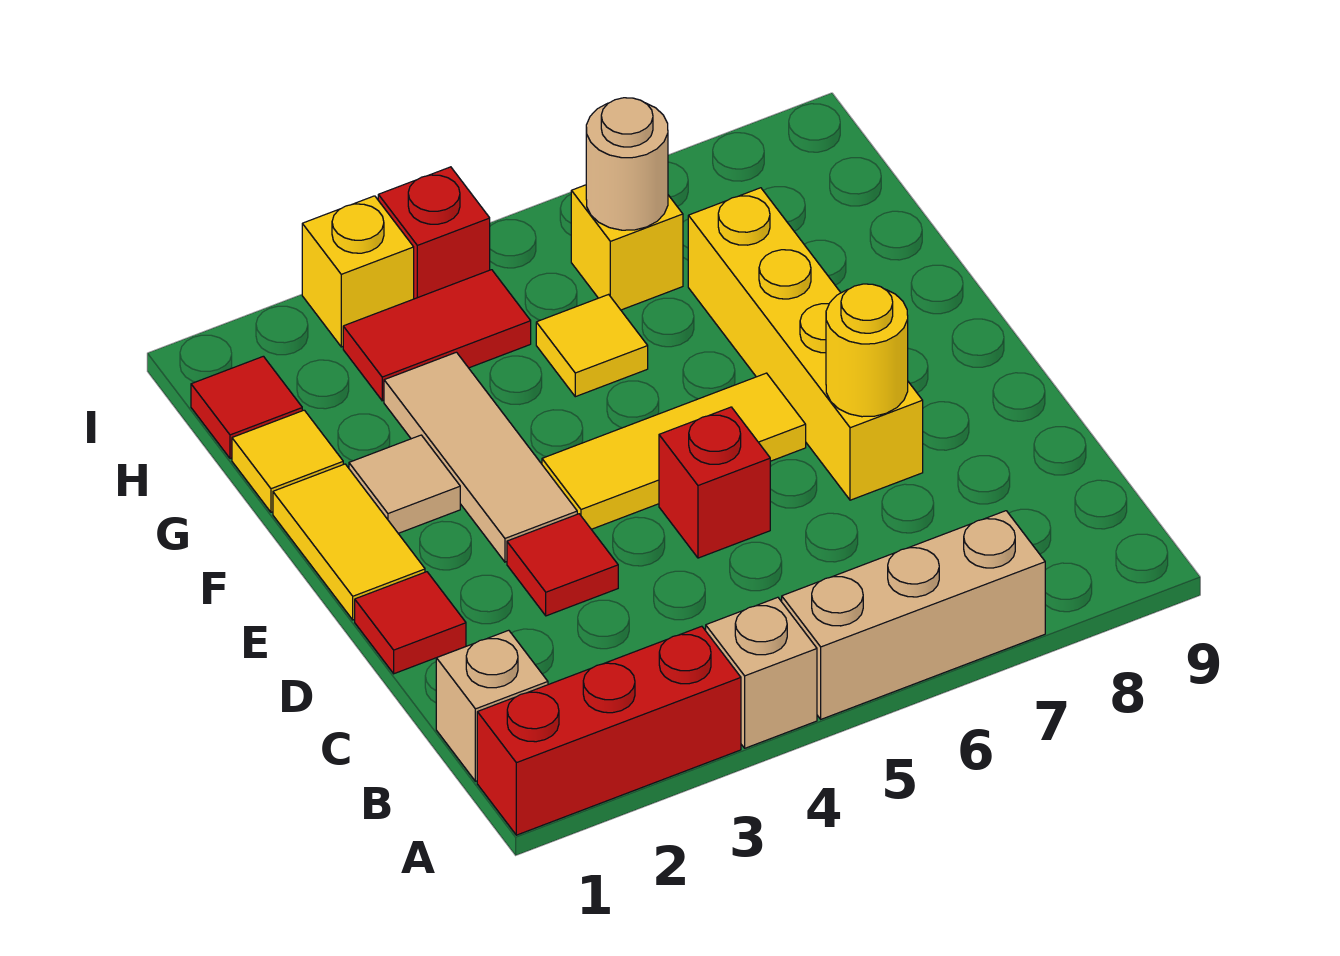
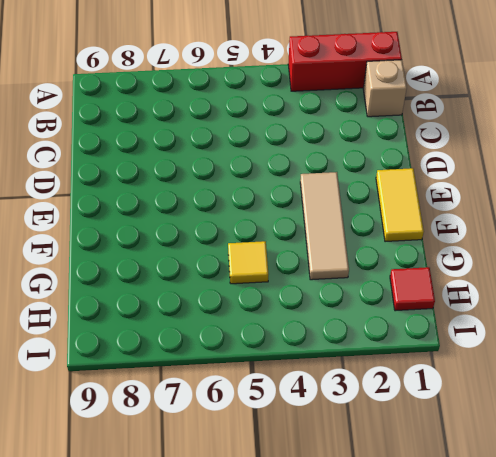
none -> tan 1x1 brick [706,597,817,748]
none -> tan 1x3 brick [782,511,1045,719]
none -> red 1x1 tile [355,572,466,674]

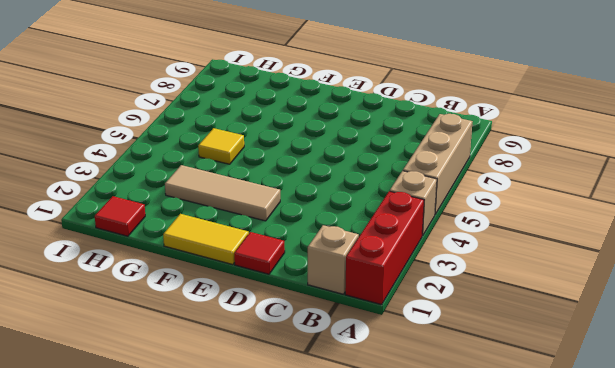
none -> red 1x1 tile [507,514,618,616]
none -> red 1x1 brick [659,407,770,558]
none -> yellow 1x4 brick [688,188,923,500]

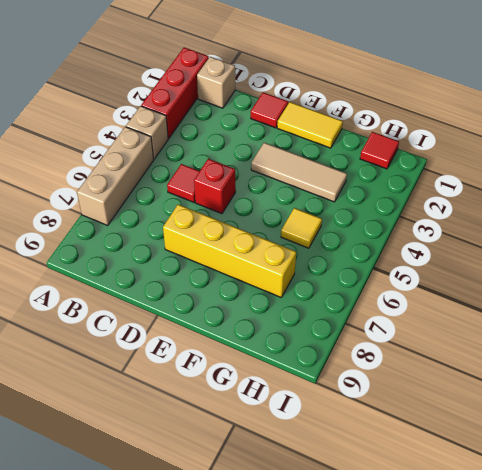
red 1x1 tile [167,164,200,202] -> red 1x1 tile moved to [507,514,618,616]
none -> yellow 1x3 tile [542,373,806,529]
none -> tan 1x1 tile [349,435,460,533]
none -> yellow 1x1 tile [232,410,343,512]

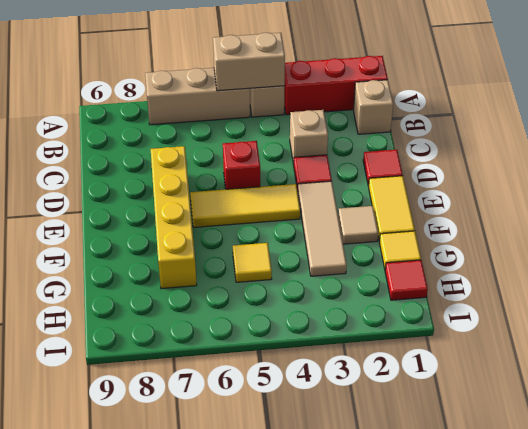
tan 1x2 brick [213,33,285,91] -> none
tan 1x1 brick [290,110,328,165] -> none
none -> red 1x2 tile [343,270,531,401]
none -> yellow 1x1 brick [571,185,683,310]
none -> yellow 1x1 brick [302,196,414,347]

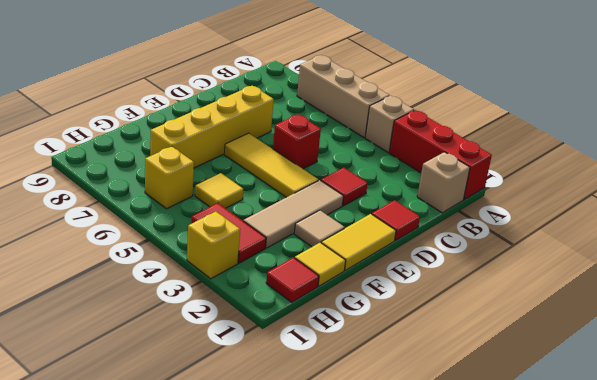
none -> red 1x1 brick [378,167,490,299]
none -> yellow 1x1 round brick [826,284,908,417]
none -> tan 1x1 round brick [586,98,668,230]

